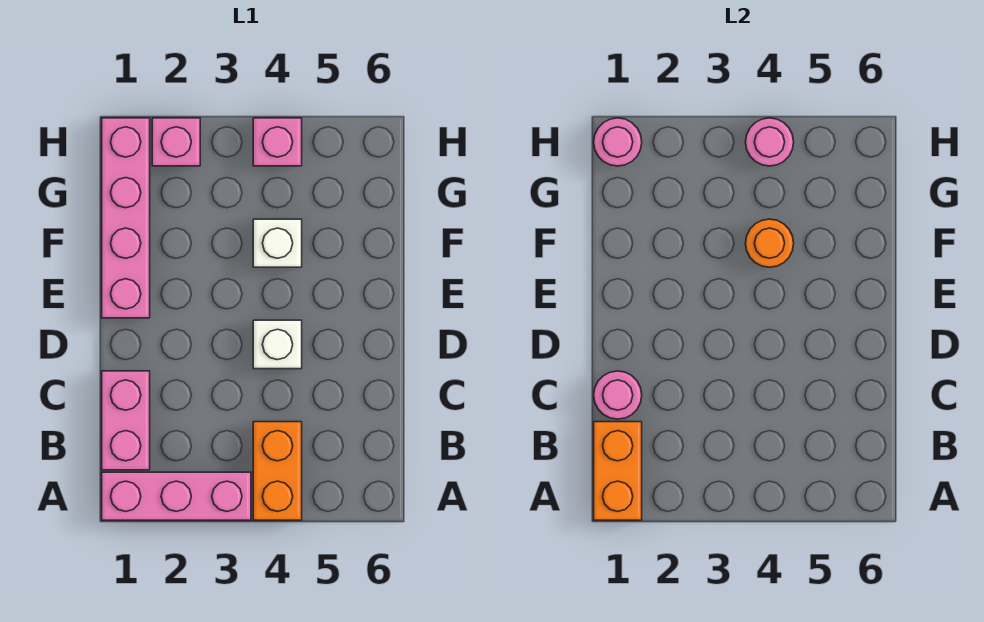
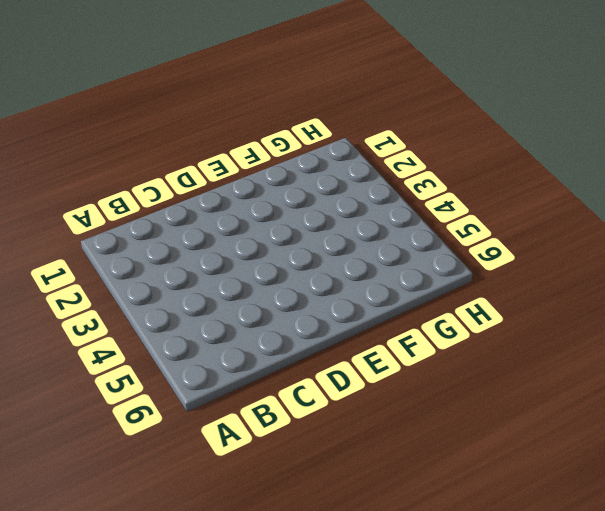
none -> pink 1x3 brick [102,472,251,520]
none -> orange 1x2 brick [253,422,302,520]
none -> pink 1x2 brick [102,371,150,470]

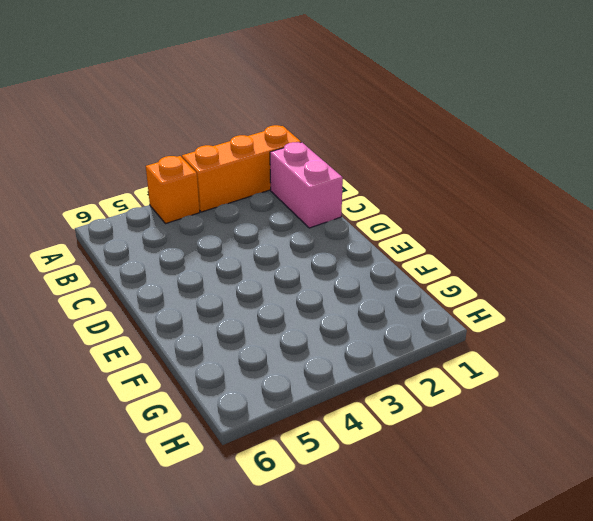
orange 1x3 brick [182,125,301,212] -> pink 1x3 brick [102,472,251,520]
orange 1x1 brick [146,156,200,224] -> orange 1x2 brick [253,422,302,520]
none -> white 1x1 brick [253,320,302,369]
none -> pink 1x4 brick [102,118,150,318]
none -> white 1x1 brick [253,219,302,267]

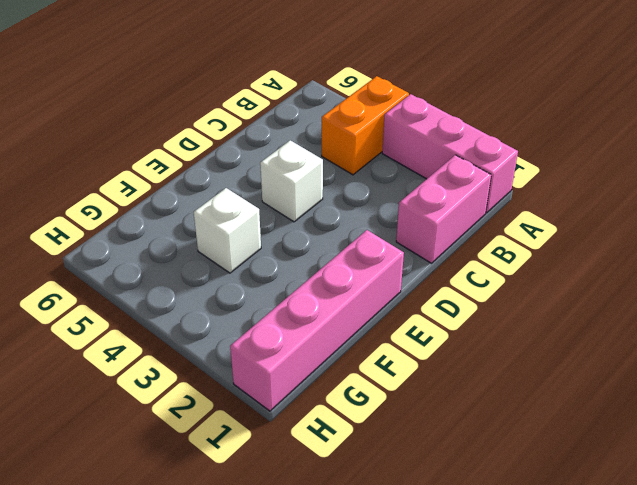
none -> pink 1x1 brick [152,118,200,166]
none -> pink 1x1 brick [253,118,302,166]
none -> orange 1x2 brick [594,422,642,520]

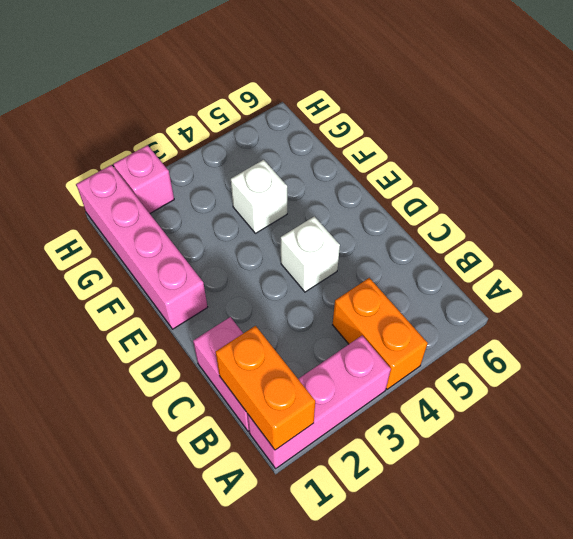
none -> pink 1x1 brick [253,118,302,166]
none -> pink 1x1 round brick [594,371,642,419]
none -> orange 1x1 round brick [745,219,794,267]

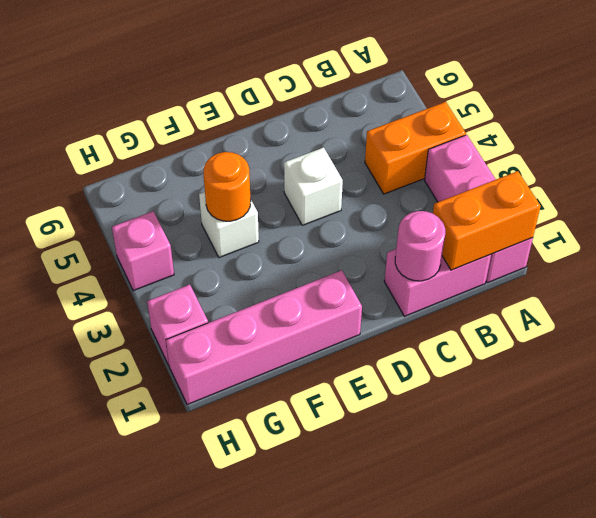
none -> pink 1x1 round brick [594,118,642,166]
none -> pink 1x1 round brick [746,118,794,166]

